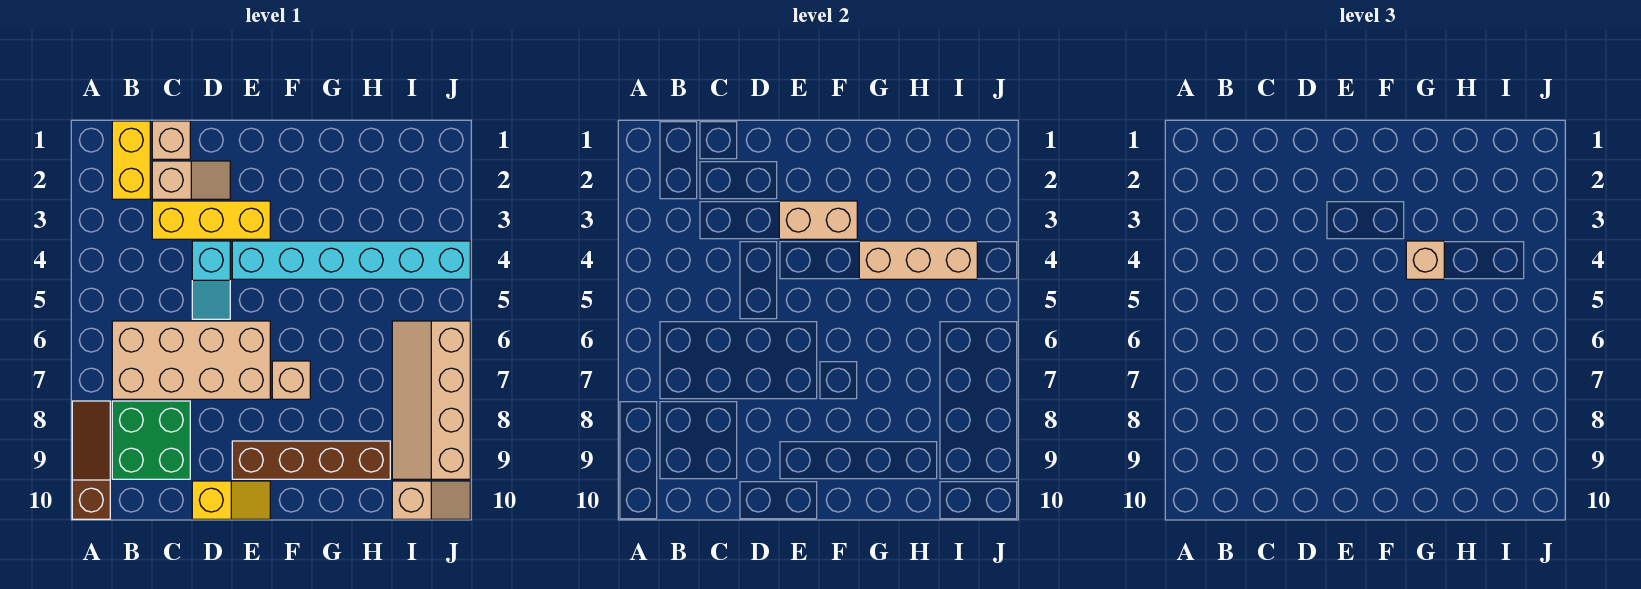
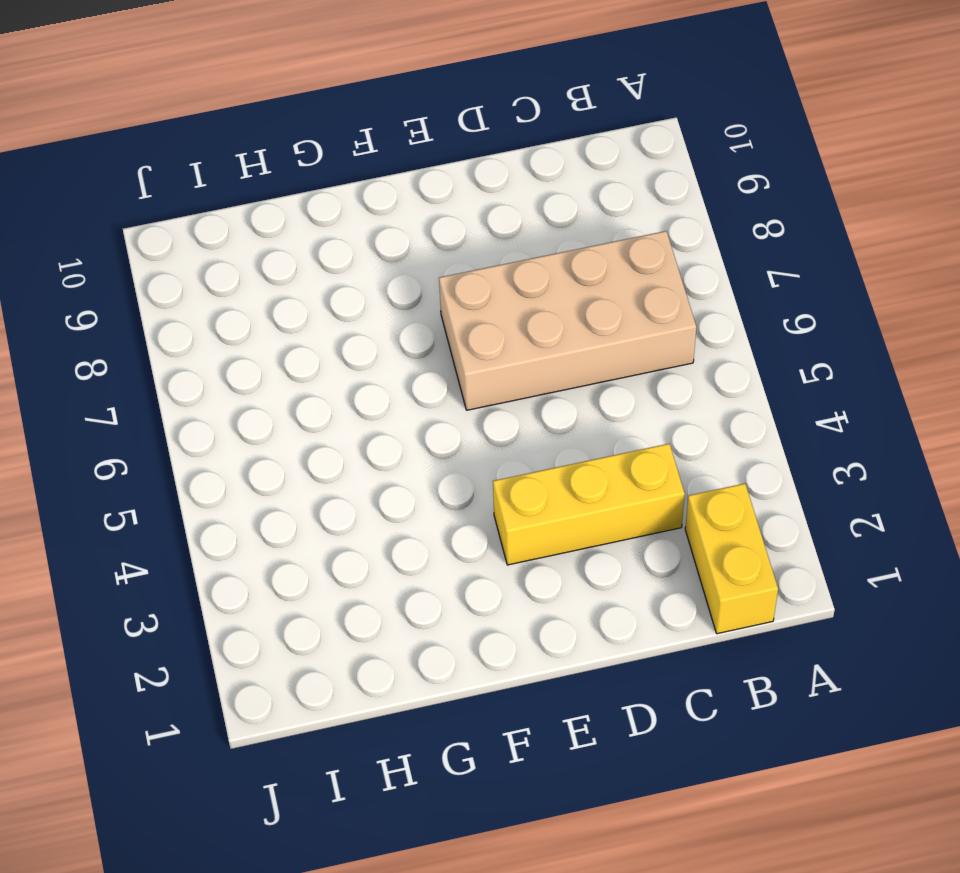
none -> brown 1x3 slope [72,401,110,519]
none -> green 2x2 brick [112,401,190,479]
none -> tan 1x1 brick [152,121,190,159]

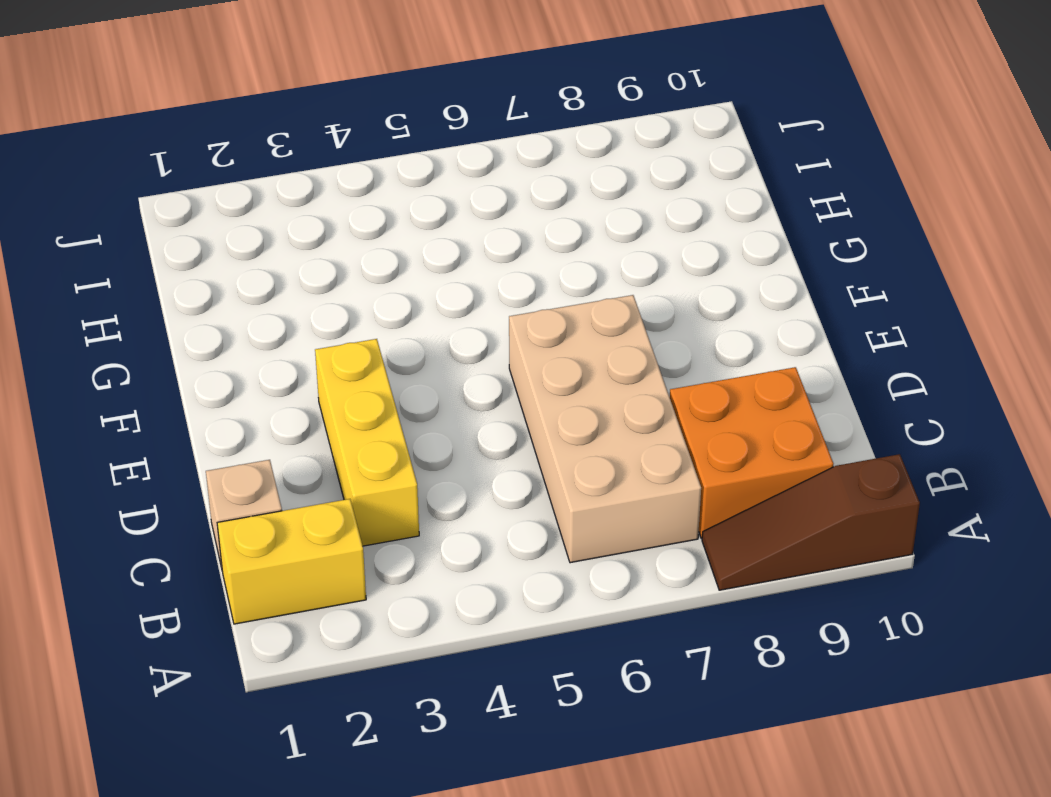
orange 2x2 brick [670,367,833,539] -> green 2x2 brick [112,401,190,479]
none -> tan 1x2 slope [152,161,230,199]
none -> cyan 1x2 slope [192,241,230,319]
none -> yellow 1x2 slope [192,481,270,519]

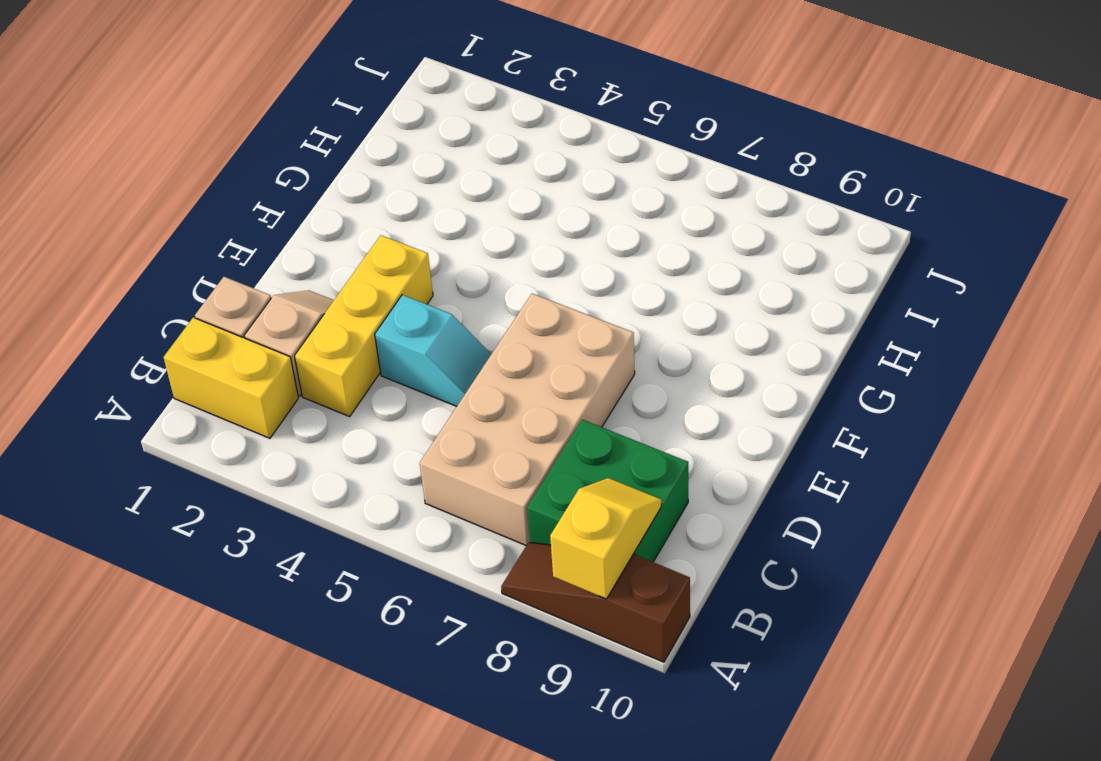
yellow 1x2 slope [550,478,661,599] -> yellow 1x2 slope moved to [192,481,270,519]
none -> cyan 1x6 brick [232,241,470,279]
none -> brown 1x4 brick [232,441,390,479]
none -> tan 1x1 brick [272,361,310,399]

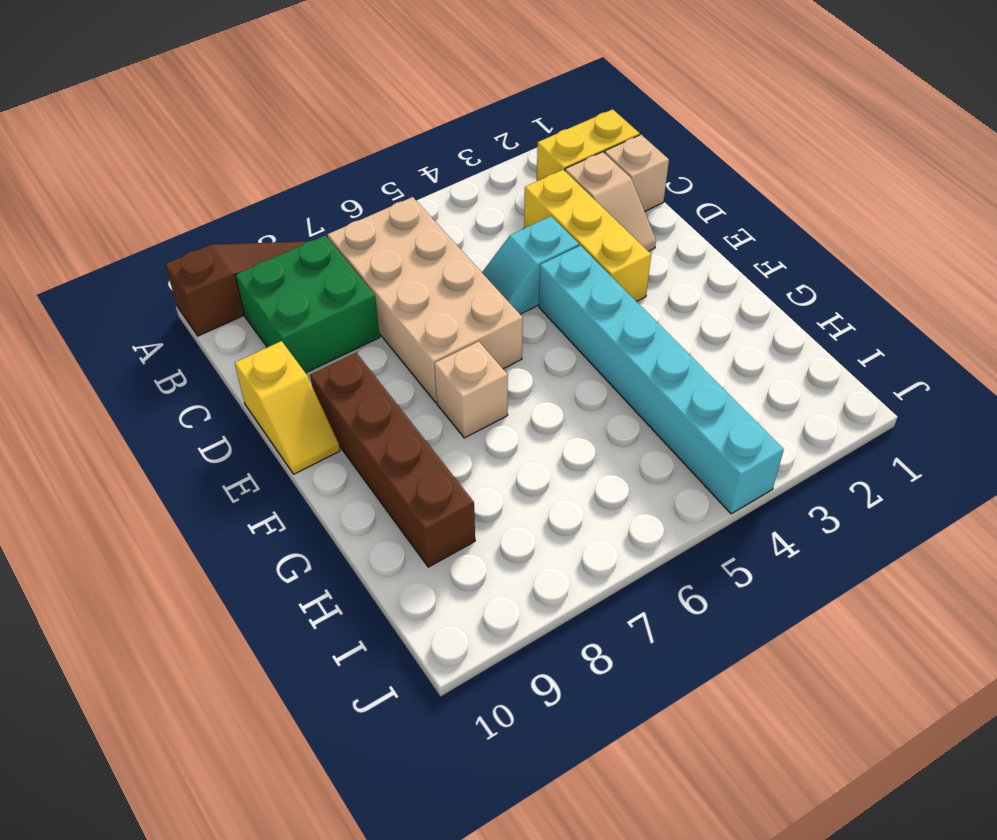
none -> tan 2x4 slope [392,321,470,479]
none -> tan 1x2 slope [392,481,470,519]
none -> tan 1x2 brick [779,201,857,239]

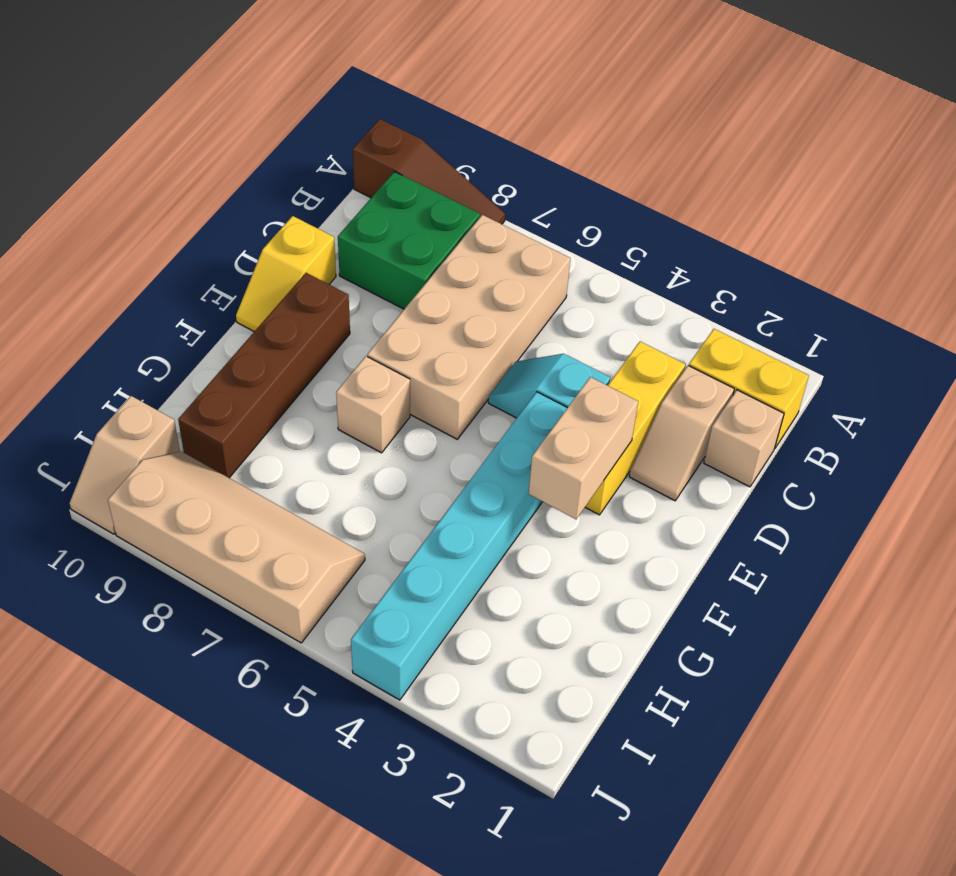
none -> tan 1x3 brick [859,241,977,279]
none -> tan 1x1 brick [1406,241,1444,279]

